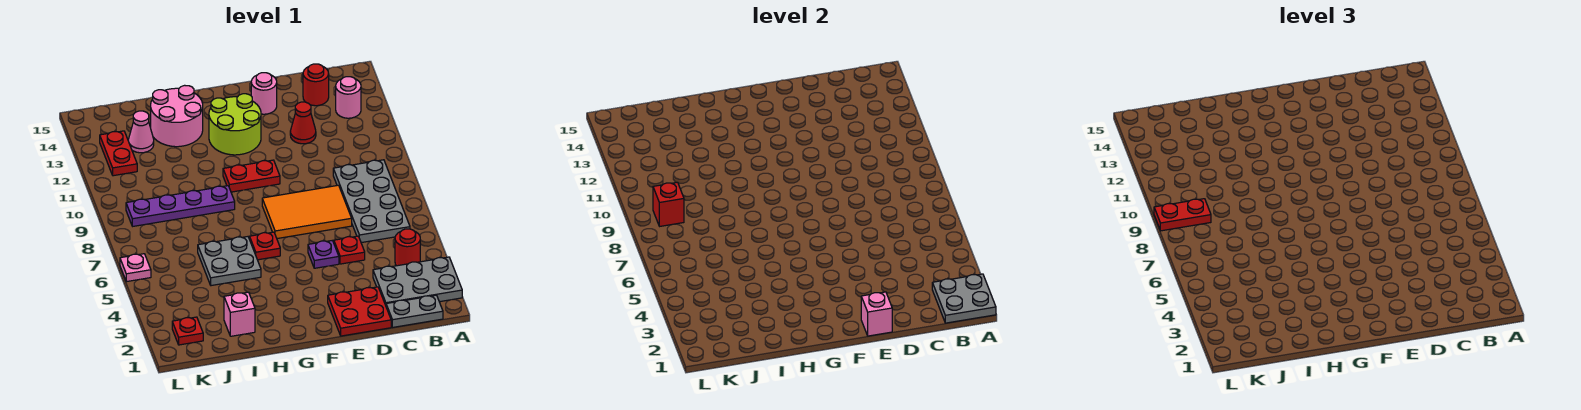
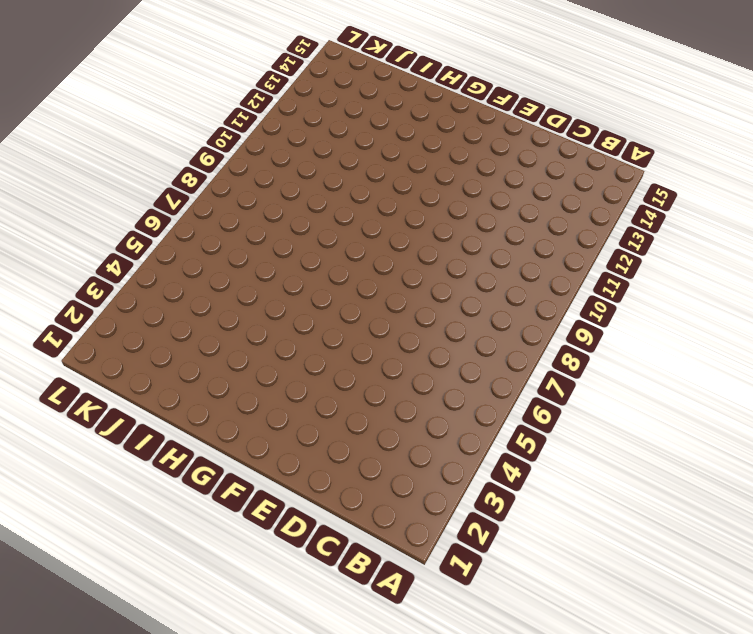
none -> grey 2x3 plate [373,257,462,305]
none -> grey 1x2 plate [386,295,443,327]
none -> red 1x1 round brick [395,229,420,266]

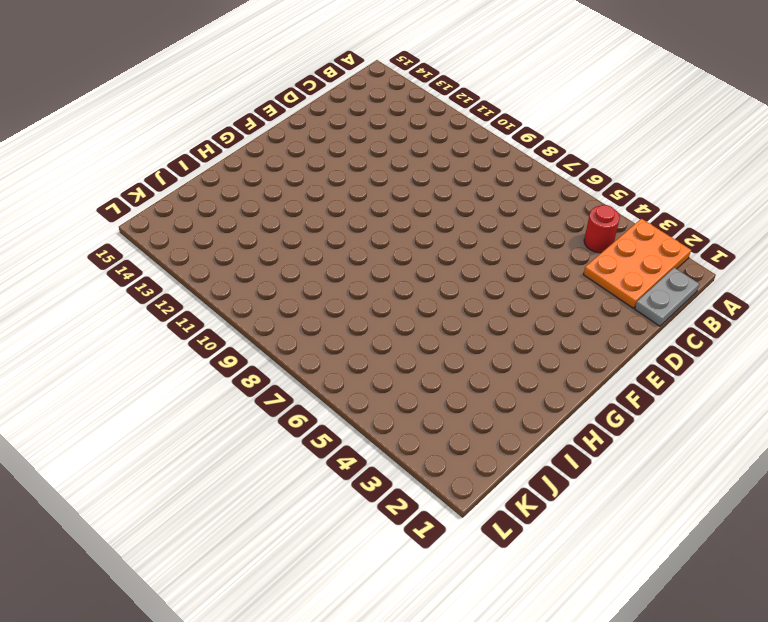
orange 2x3 plate [584,219,691,308] -> grey 2x3 plate [373,257,462,305]
none -> grey 2x4 plate [333,160,410,243]
none -> pink 1x1 round brick [336,77,361,118]
none -> red 1x1 round brick [303,64,329,106]

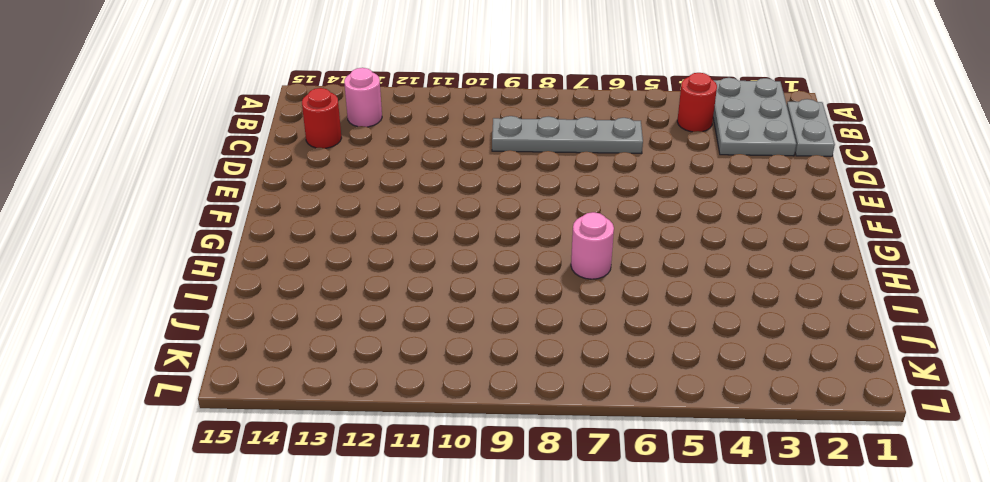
grey 1x4 plate [492,116,643,154] -> grey 2x4 plate [333,160,410,243]
pink 1x1 round brick [571,212,614,279] -> pink 1x1 round brick moved to [251,73,277,114]
none -> red 2x2 plate [328,287,391,336]
none -> red 1x1 plate [334,236,365,264]
none -> orange 2x3 tile [262,185,352,239]

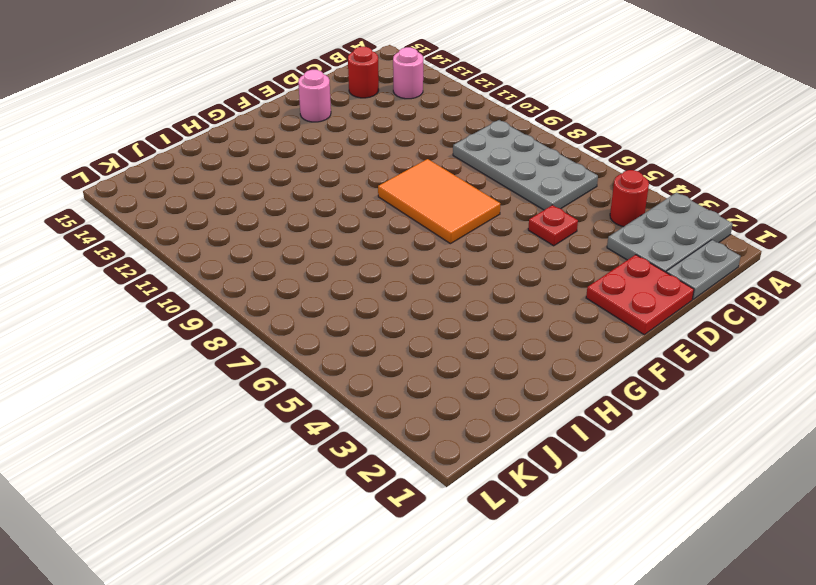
orange 2x3 tile [378,159,500,244] -> orange 2x3 tile turned to [262,185,352,239]
none -> red 1x1 cone [290,102,316,144]
none -> purple 1x1 plate [308,241,339,268]
none -> red 1x2 plate [223,160,280,192]

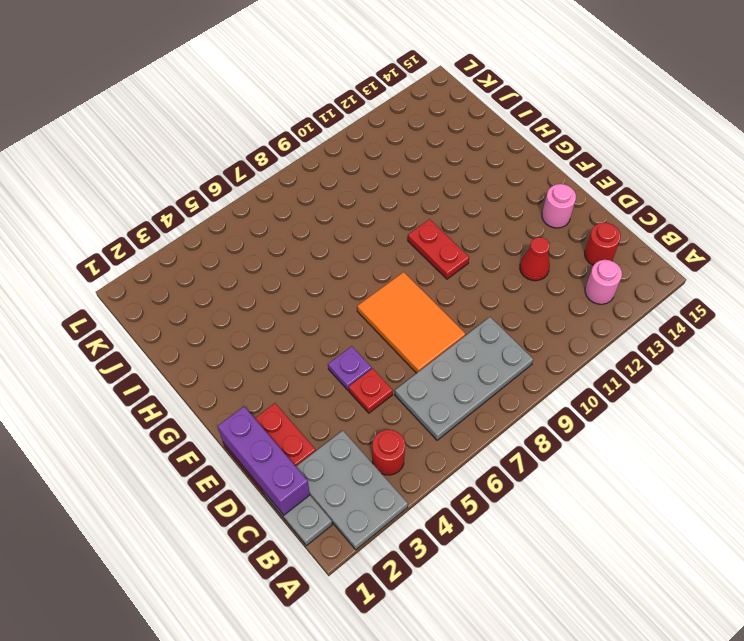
purple 1x3 brick [218,407,310,515] -> pink 1x1 brick [861,292,892,336]
none -> lime 2x2 round brick [209,94,261,155]
none -> red 1x1 plate [250,232,280,260]
none -> grey 2x2 plate [198,237,261,286]

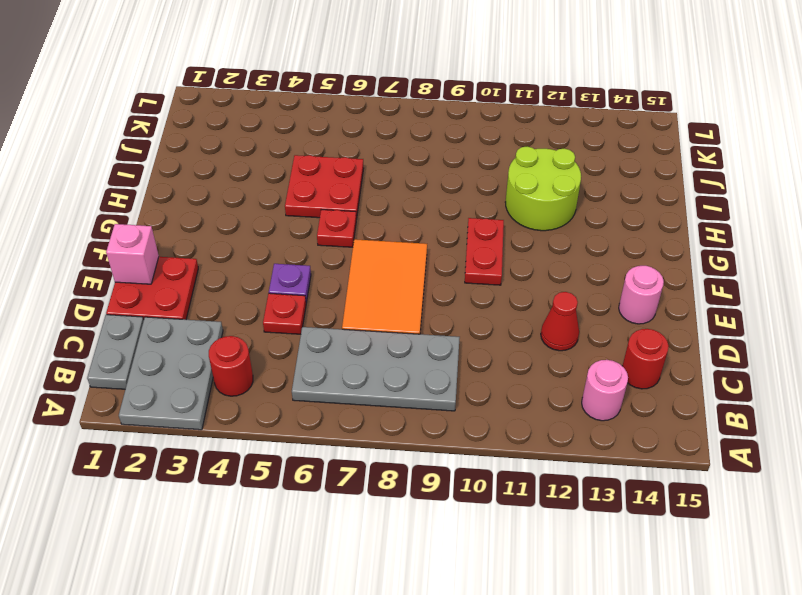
red 2x2 plate [285,155,364,219] -> grey 2x2 plate [198,237,261,286]
lime 2x2 round brick [505,147,581,231] -> lime 2x2 round brick moved to [209,94,261,155]
none -> purple 1x4 plate [126,186,235,226]
none -> pink 2x2 round brick [151,85,203,147]
none -> pink 1x1 brick [224,292,255,336]

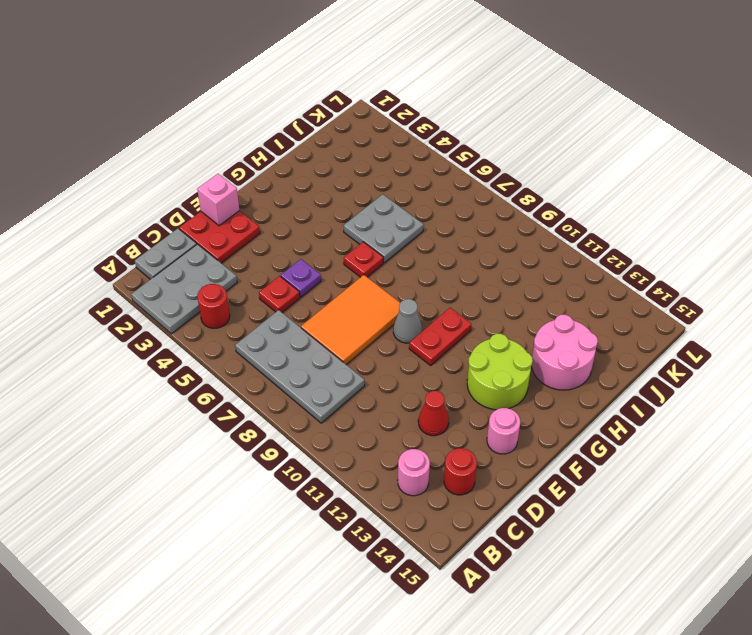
grey 1x1 cone [393,299,422,343] -> none
none -> purple 1x4 plate [126,186,235,226]
none -> pink 1x1 brick [224,292,255,336]
none -> pink 1x1 cone [128,111,154,153]

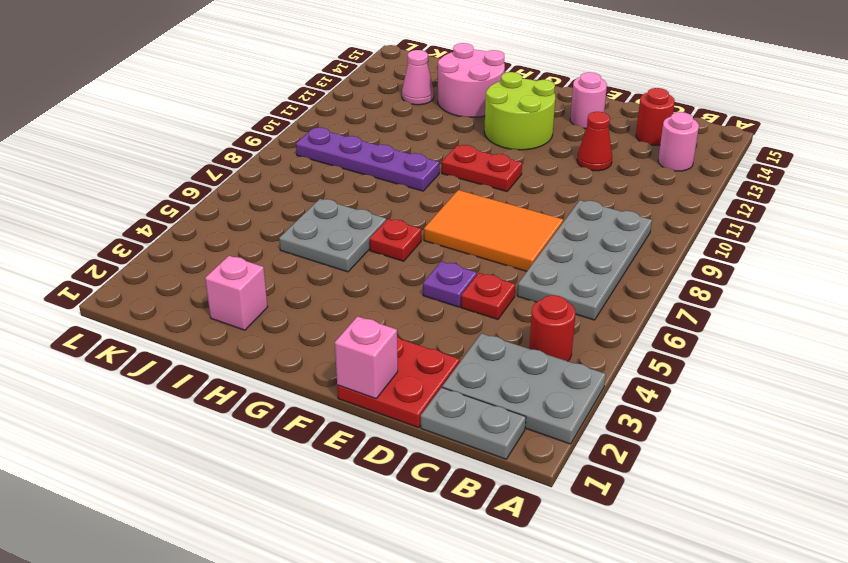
none -> red 1x1 plate [172,317,203,345]
none -> red 1x2 plate [100,131,137,176]
none -> pink 1x1 plate [120,254,151,282]

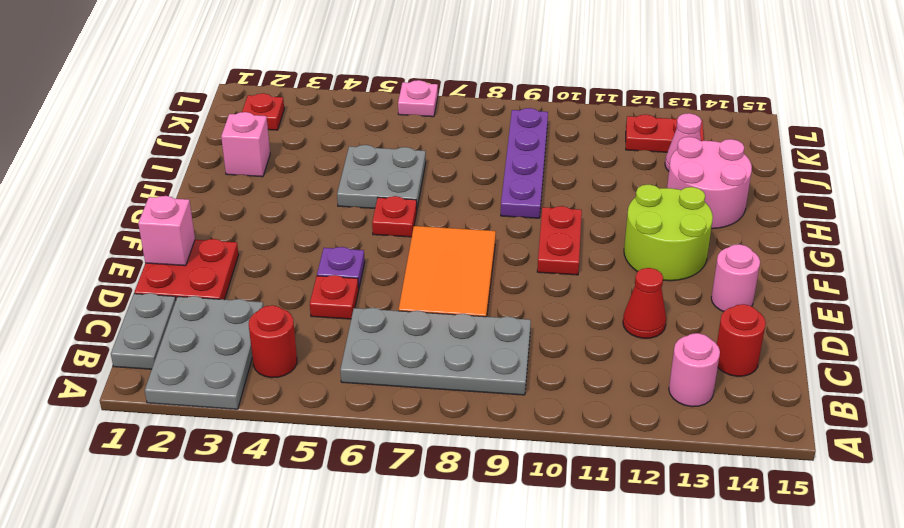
none -> grey 2x2 plate [932,274,996,323]
none -> red 1x1 brick [653,182,684,226]
none -> red 1x2 plate [1154,199,1211,231]

